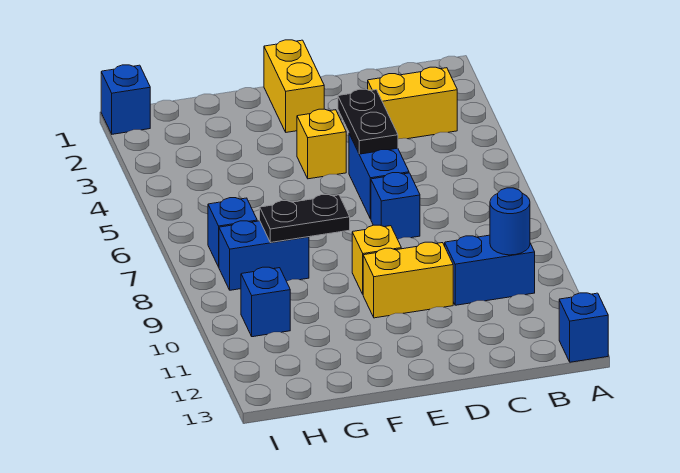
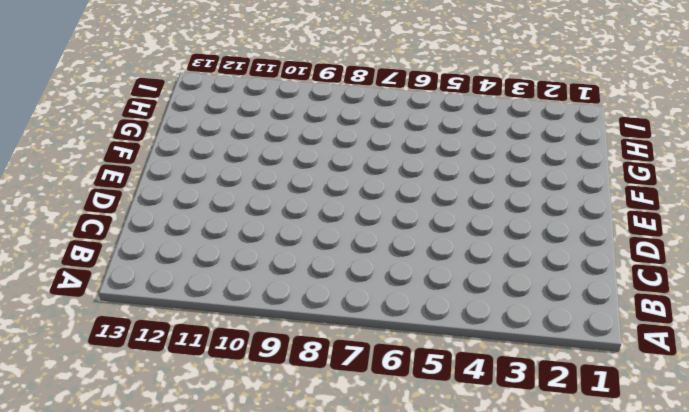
none -> blue 1x1 brick [559,293,608,362]
none -> yellow 1x2 brick [368,67,457,139]
none -> blue 1x2 brick [445,235,535,305]

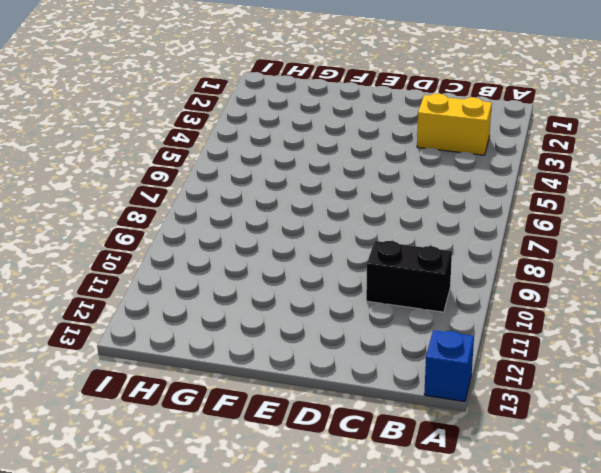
black 1x2 brick [366,241,452,312] -> blue 1x2 brick [445,235,535,305]
none -> blue 1x2 brick [349,134,409,219]
none -> blue 1x1 brick [371,173,420,239]
none -> yellow 1x2 brick [363,242,453,318]

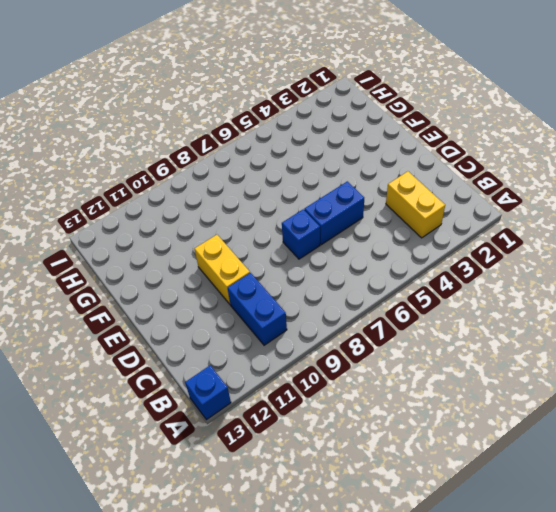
none -> yellow 1x2 brick [264,40,324,132]
none -> yellow 1x1 brick [297,109,346,179]
none -> yellow 1x1 brick [352,225,401,294]

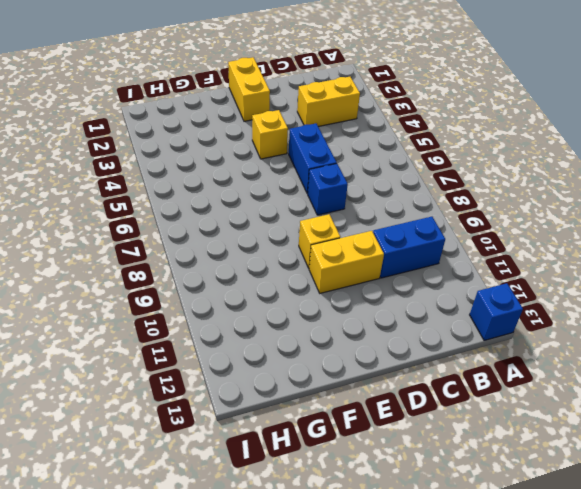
none -> blue 1x2 brick [219,221,309,290]
none -> blue 1x1 brick [208,198,257,267]
none -> blue 1x1 brick [241,267,290,337]

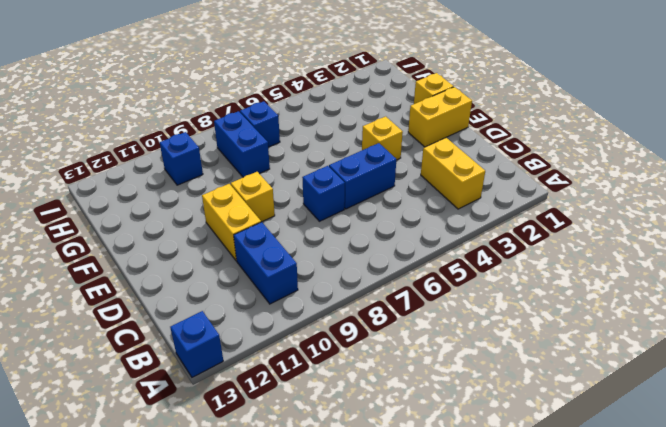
yellow 1x1 brick [414,73,454,104] -> none
none -> blue 1x1 brick [101,65,150,134]
none -> blue 1x1 round brick [490,188,530,255]
none -> black 1x2 plate [338,89,398,154]

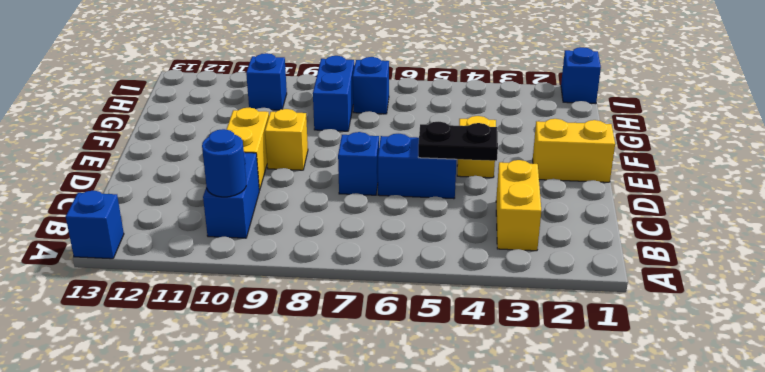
none -> black 1x2 plate [260,195,350,243]

